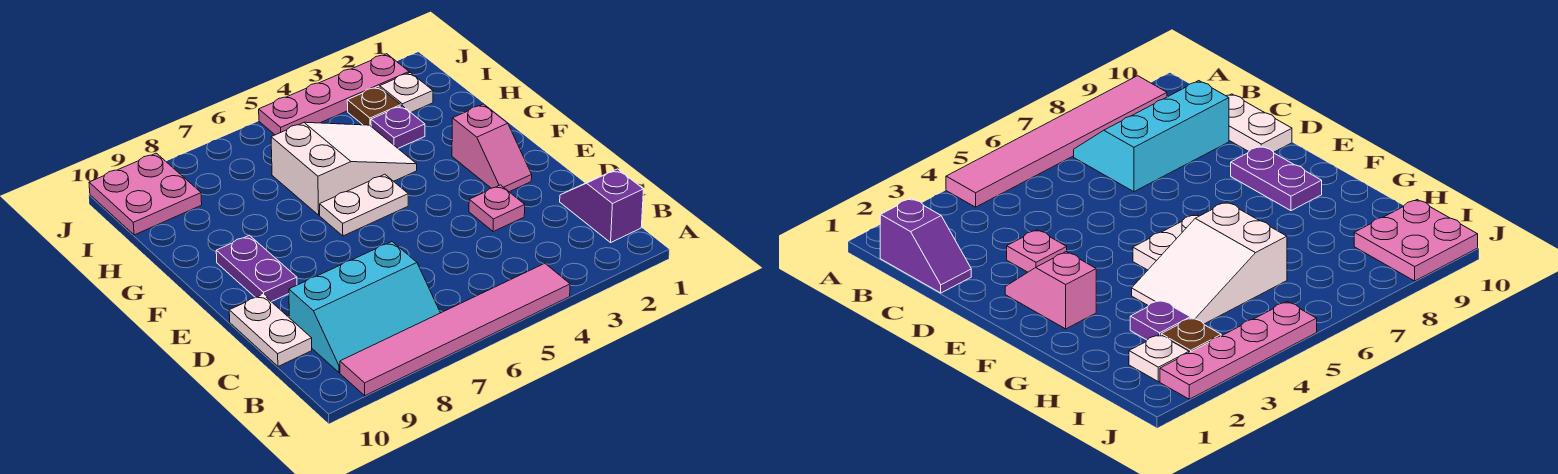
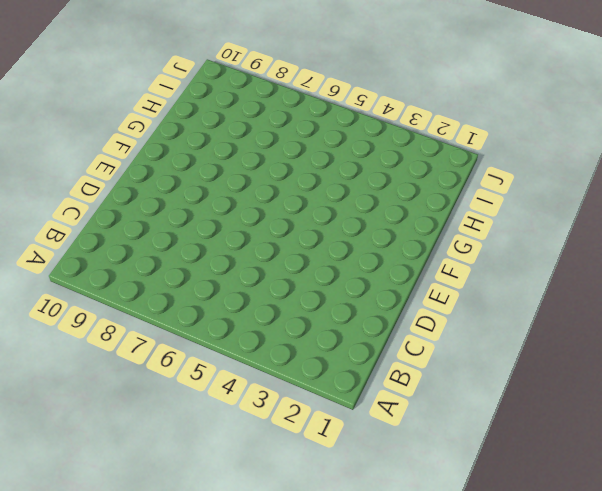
none -> pink 1x6 tile [340,263,570,396]
none -> purple 1x2 slope [560,169,644,242]
none -> cyan 2x3 slope [289,242,440,372]

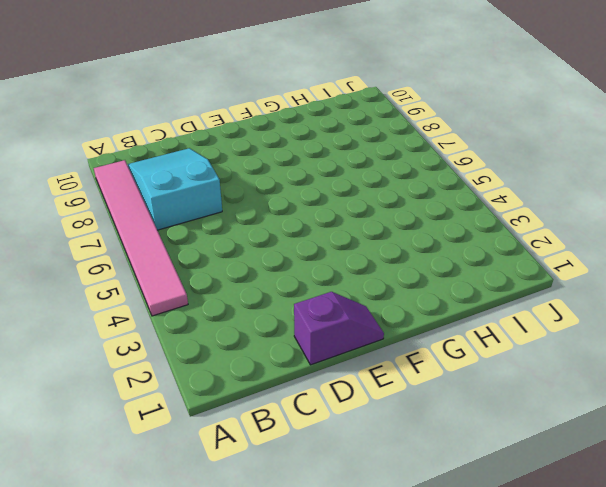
cyan 2x3 slope [128,148,222,230] -> cyan 2x3 slope turned to [289,242,440,372]
purple 1x2 slope [294,292,384,365] -> purple 1x2 slope moved to [560,169,644,242]
none -> white 1x2 plate [229,295,312,366]
none -> pink 1x1 plate [469,185,525,232]
none -> pink 1x2 slope [452,104,532,192]

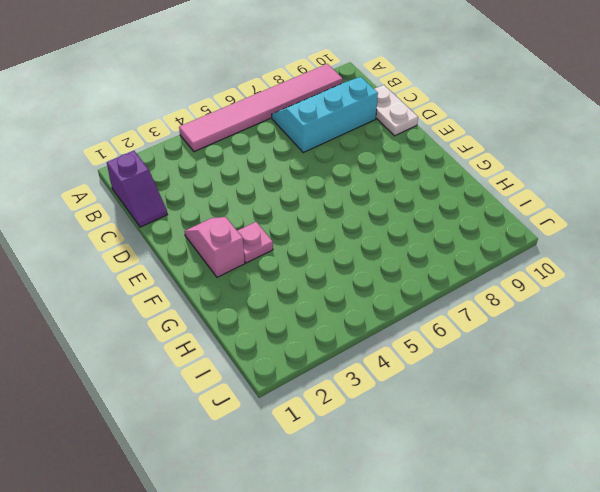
pink 1x1 plate [238,222,273,263] -> pink 1x1 plate moved to [469,185,525,232]
none -> purple 1x2 plate [216,235,297,302]
none -> white 1x2 plate [320,174,408,236]
none -> white 2x3 slope [271,122,417,215]

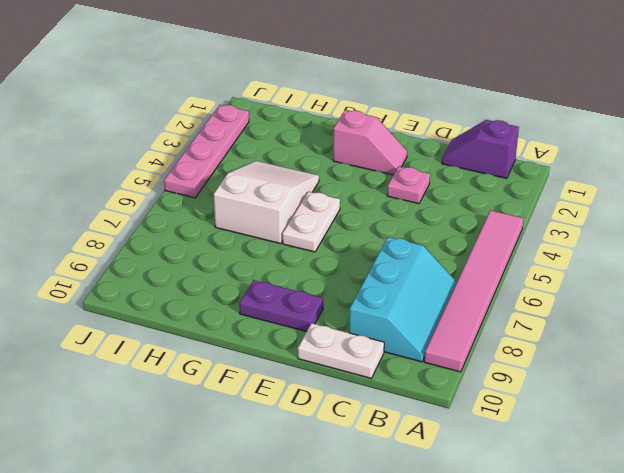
none -> purple 1x1 plate [371,106,425,148]
none -> white 1x1 plate [380,73,433,112]
none -> brown 1x1 plate [347,87,401,126]

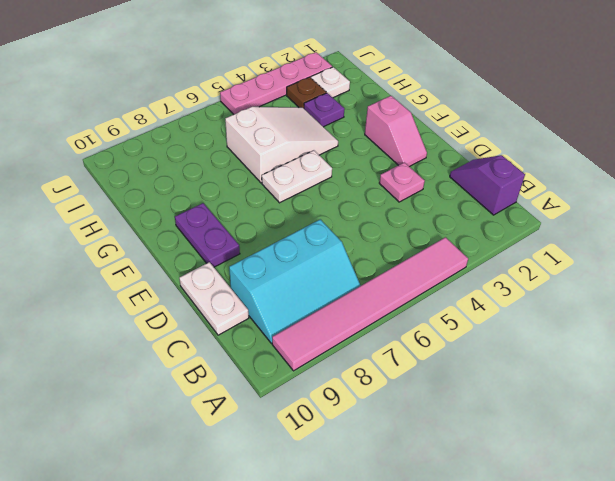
none -> pink 2x2 plate [89,153,202,235]

